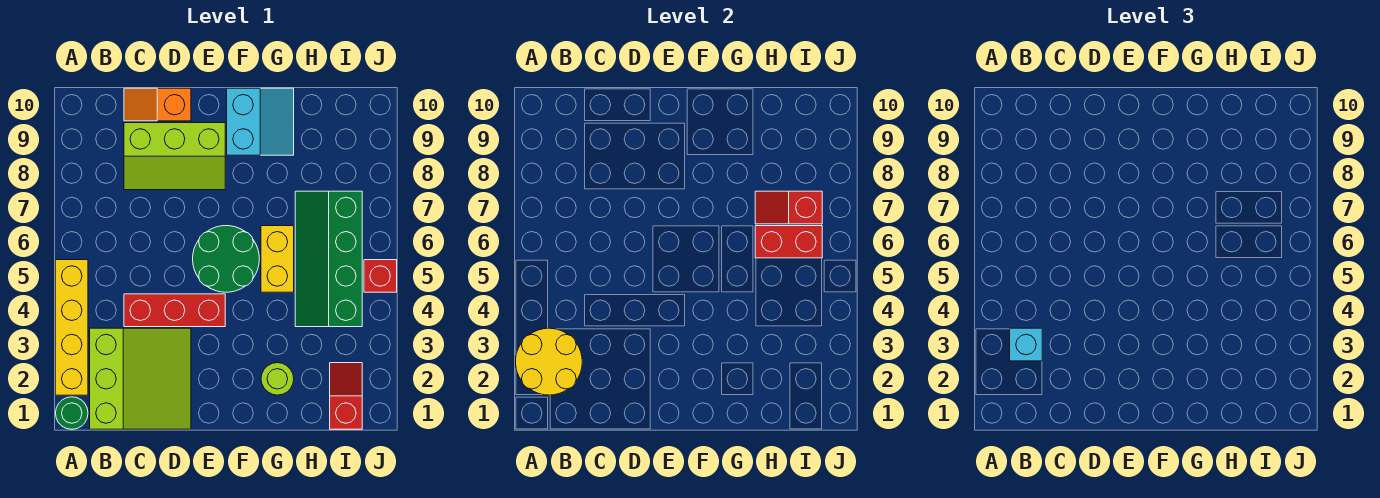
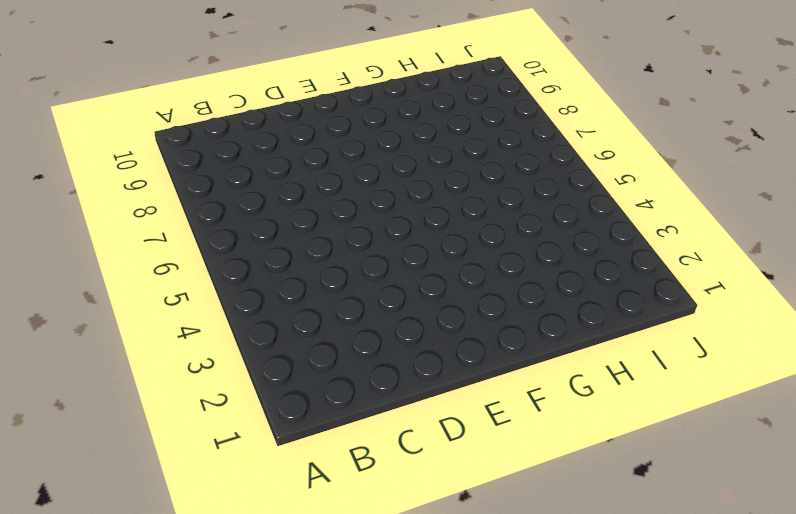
none -> green 1x1 round brick [56,397,88,429]
none -> yellow 1x4 brick [55,260,88,395]
none -> lime 3x3 slope [90,328,191,429]

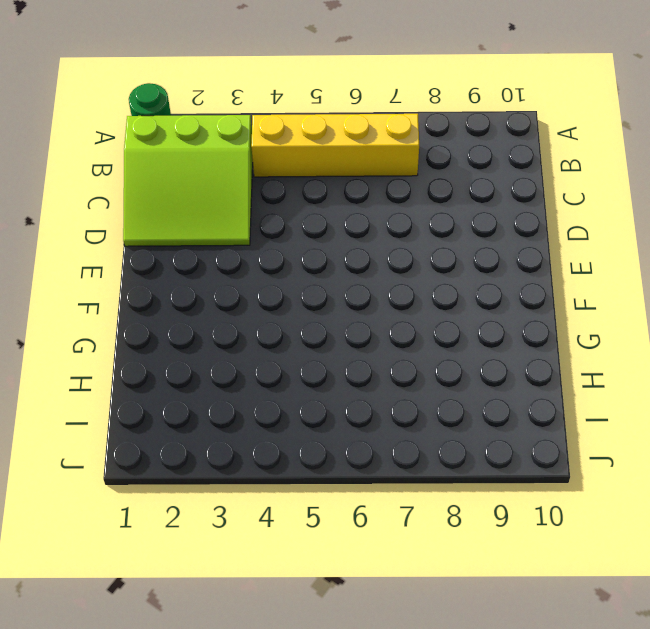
yellow 1x4 brick [251,114,419,177] -> yellow 1x4 brick moved to [55,260,88,395]
none -> red 1x3 brick [124,294,225,327]
none -> lime 2x3 slope [124,123,225,190]
none -> orange 1x2 slope [124,88,191,121]

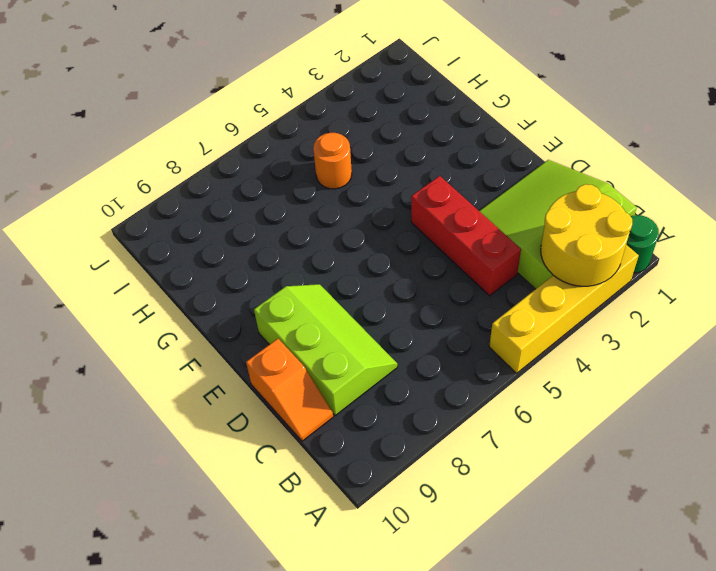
orange 1x1 round brick [313,133,352,189] -> green 2x4 slope [295,191,362,327]
none -> green 2x2 round brick [193,226,259,292]
none -> cyan 2x2 slope [227,88,294,155]
none -> lime 1x1 round brick [261,363,294,395]

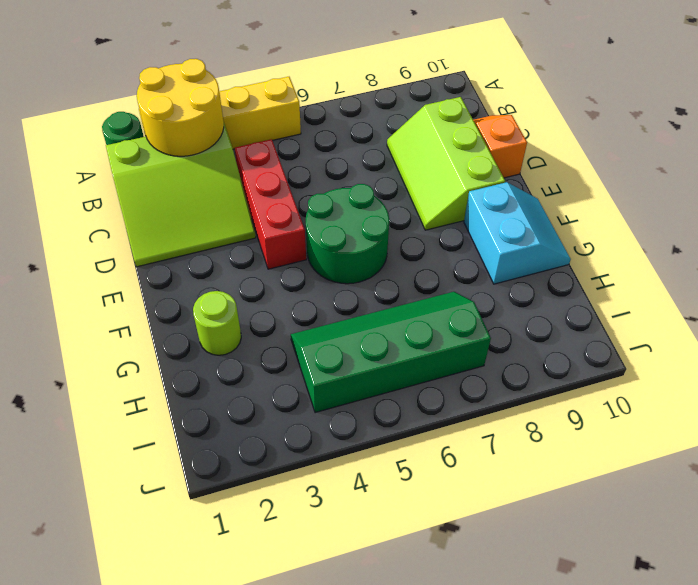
cyan 2x2 slope [464,182,571,284] -> cyan 2x2 slope turned to [227,88,294,155]
none -> yellow 1x2 brick [261,226,294,292]
none -> red 1x2 slope [330,363,362,429]
none -> red 1x1 brick [364,260,397,292]

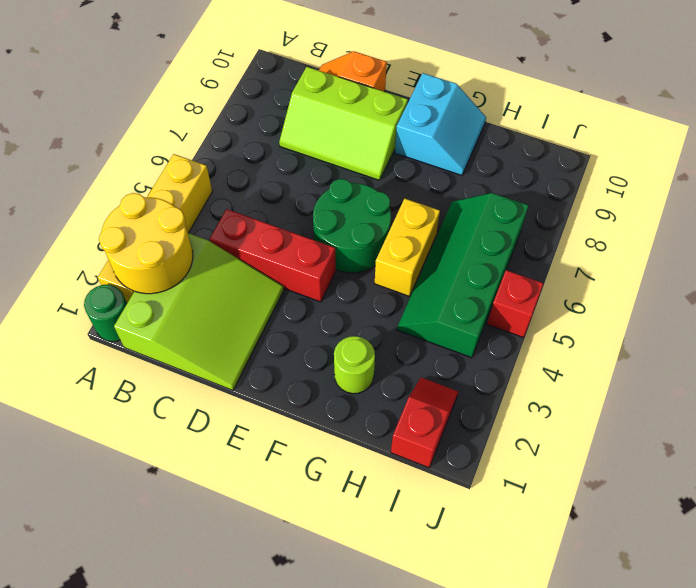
none -> red 1x2 brick [755,226,822,258]
none -> red 1x2 slope [755,191,822,224]
none -> cyan 1x1 brick [1010,328,1042,361]

